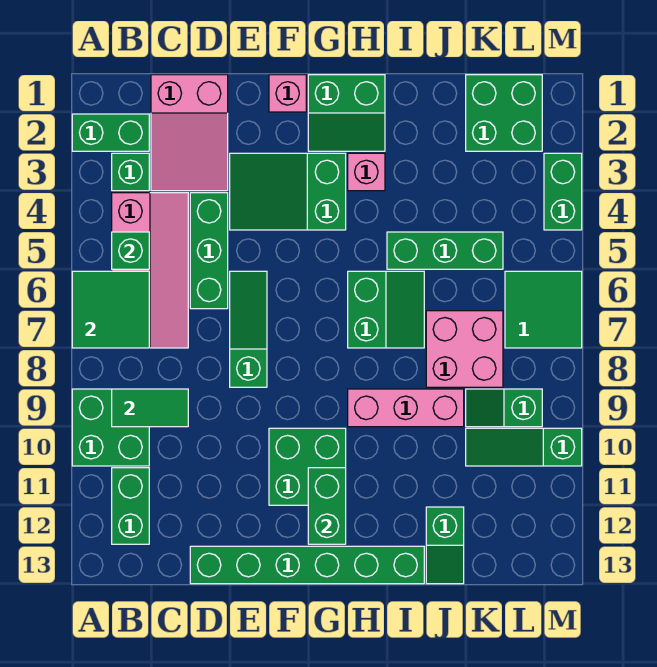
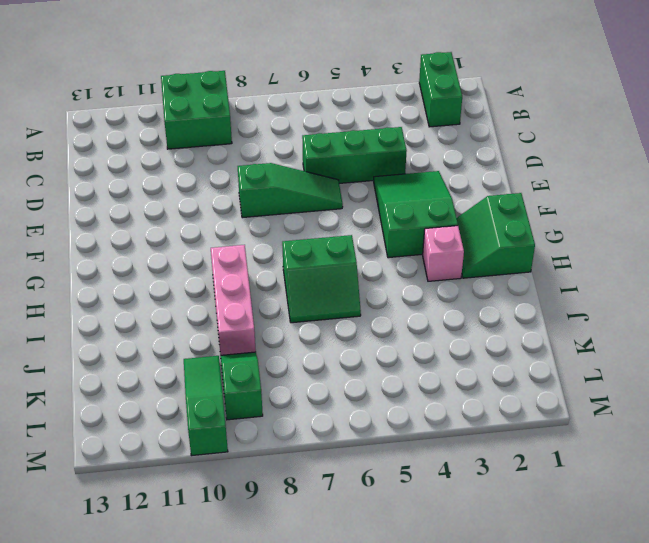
none -> green 1x1 brick [112,153,149,191]
none -> pink 2x4 slope [112,193,188,348]
none -> green 1x2 brick [112,468,149,544]

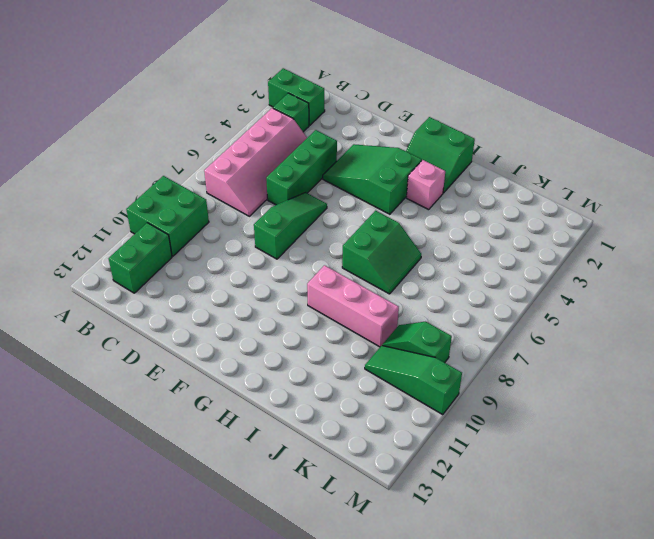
none -> pink 2x3 slope [151,75,228,191]
none -> green 1x6 brick [190,546,424,584]
none -> pink 1x1 brick [269,75,306,112]

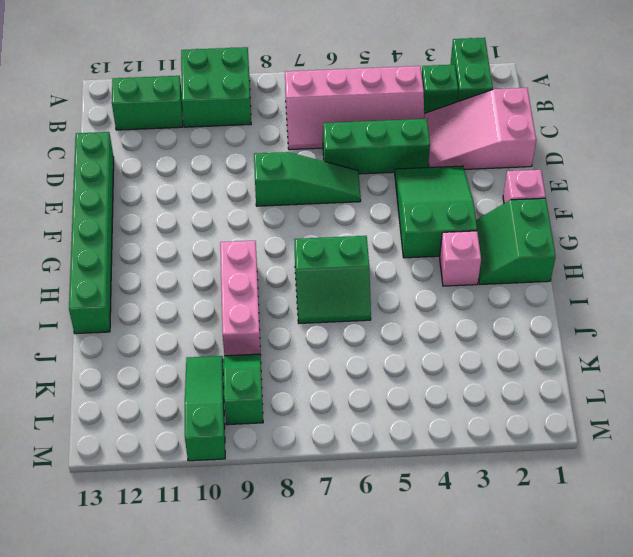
none -> green 2x2 brick [269,428,346,505]
none -> green 1x3 brick [387,232,503,269]
none -> pink 2x2 brick [426,311,503,387]

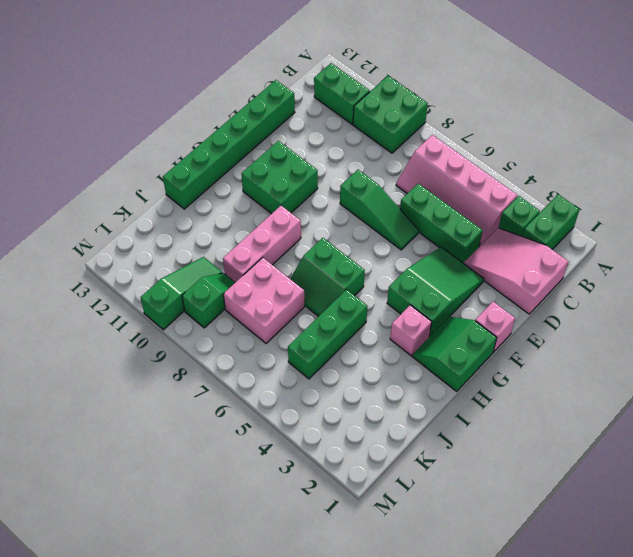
none -> green 1x2 slope [426,507,464,584]
none -> green 2x2 brick [466,75,542,151]
none -> green 2x2 tile [505,271,582,348]

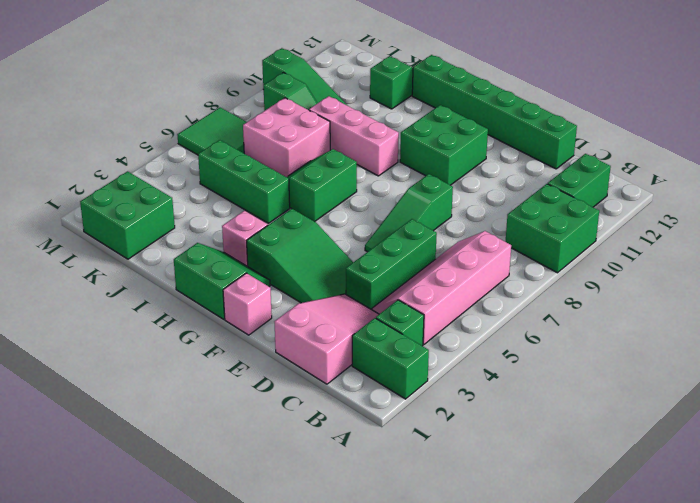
none -> green 1x2 brick [544,153,582,230]
none -> green 2x2 tile [72,271,149,348]
none -> green 1x1 brick [112,232,149,269]

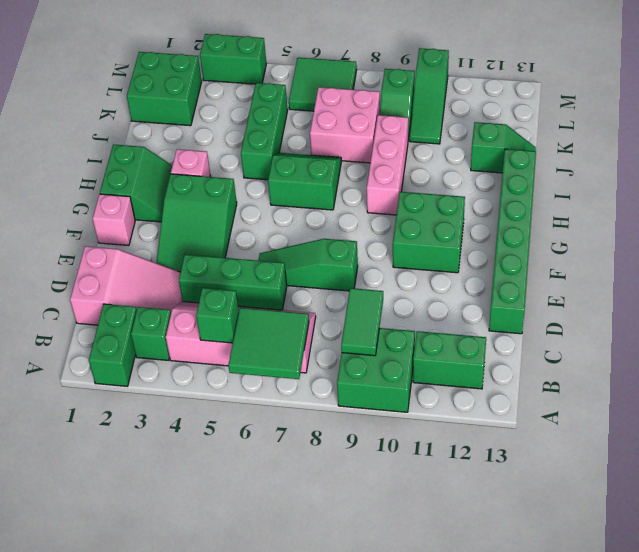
none -> green 1x2 brick [308,468,346,544]

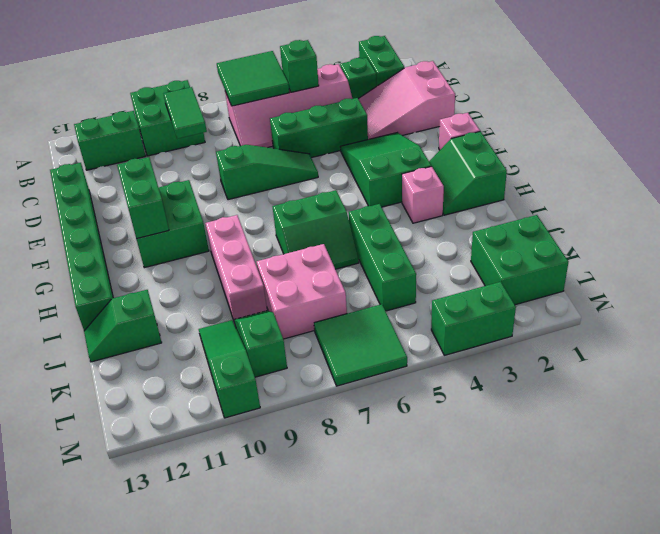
green 1x2 brick [117,157,169,239] -> green 1x2 brick turned to [308,468,346,544]

